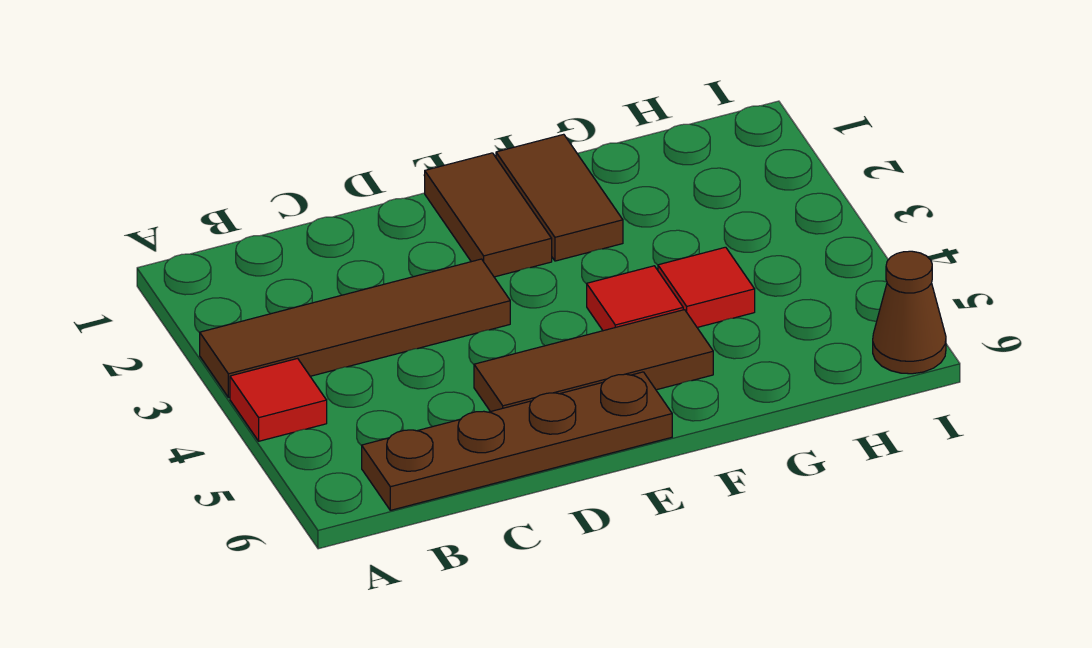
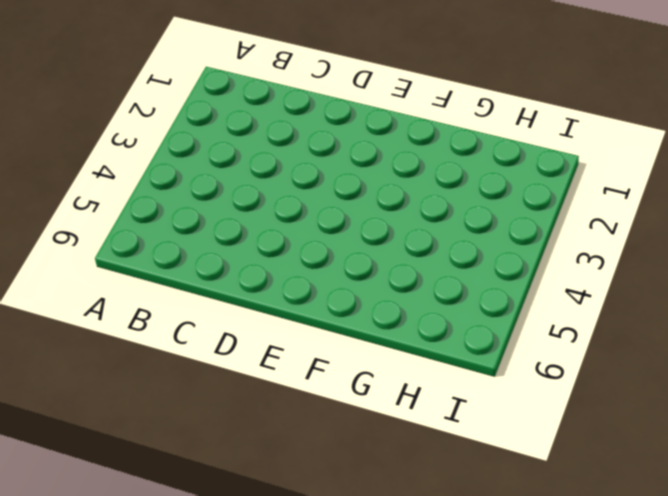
none -> brown 1x4 tile [200,259,510,398]
none -> red 1x1 tile [230,358,327,441]

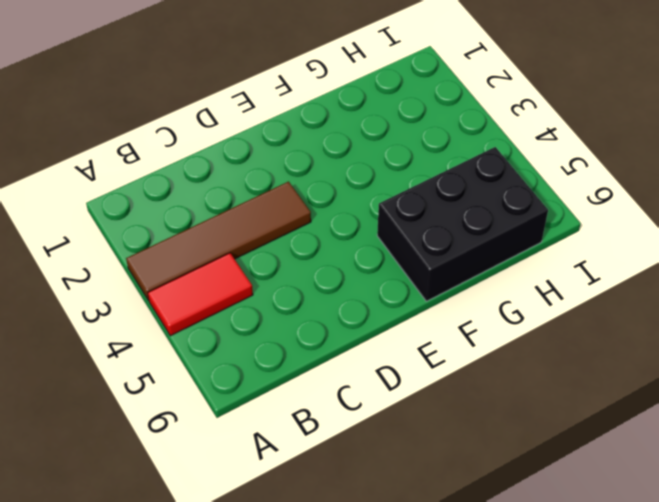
red 1x2 tile [148,253,253,336] -> red 1x1 tile [230,358,327,441]
black 2x3 brick [377,147,548,301] -> brown 1x3 tile [474,310,713,412]
none -> brown 1x4 plate [362,372,672,510]
none -> brown 1x2 tile [425,153,552,277]

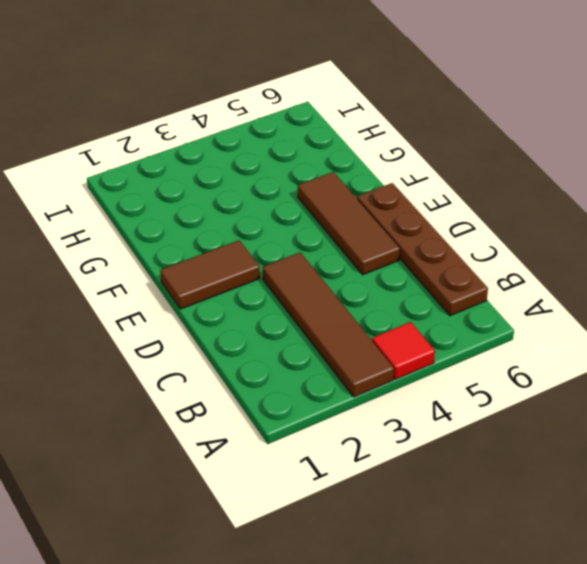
none -> brown 1x2 tile [496,134,623,261]
none -> red 1x1 tile [587,266,683,331]

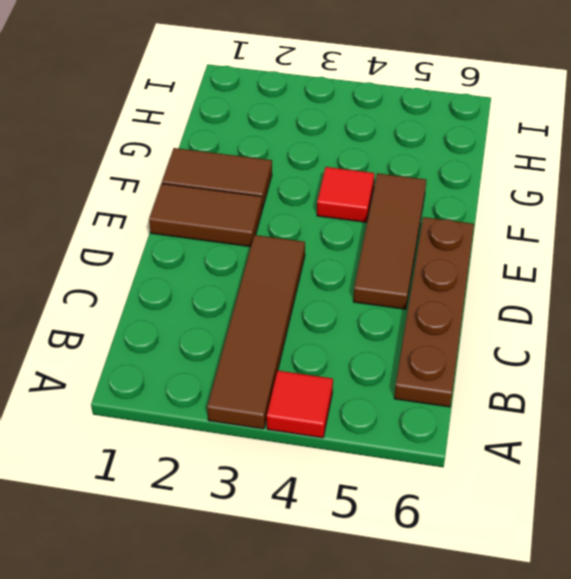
none -> red 1x1 tile [658,247,755,327]
none -> brown 1x1 cone [873,251,946,374]

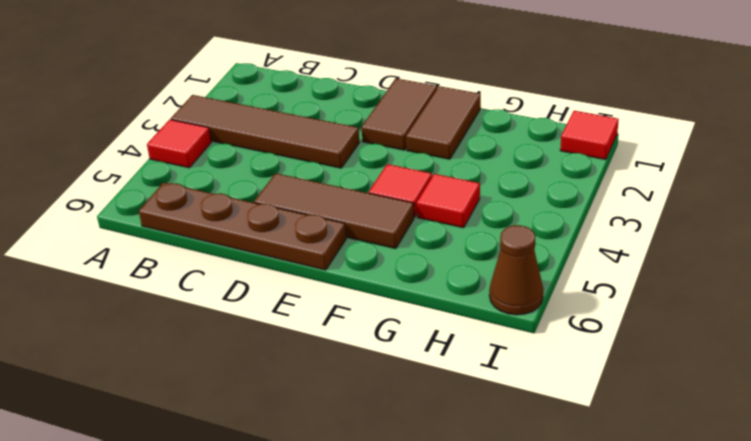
red 1x1 tile [560,111,619,160] -> none

